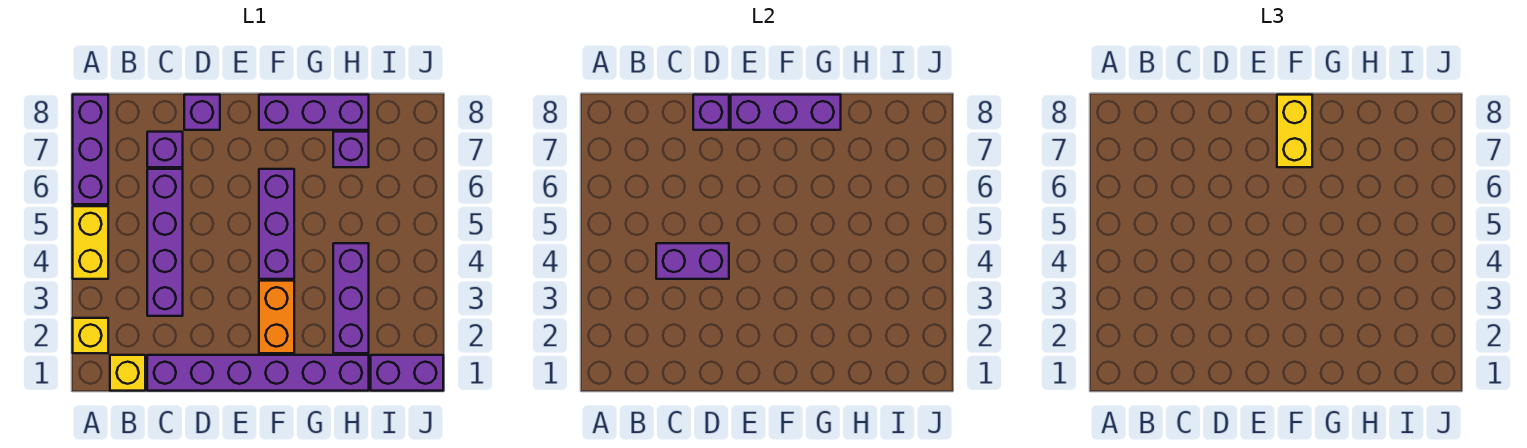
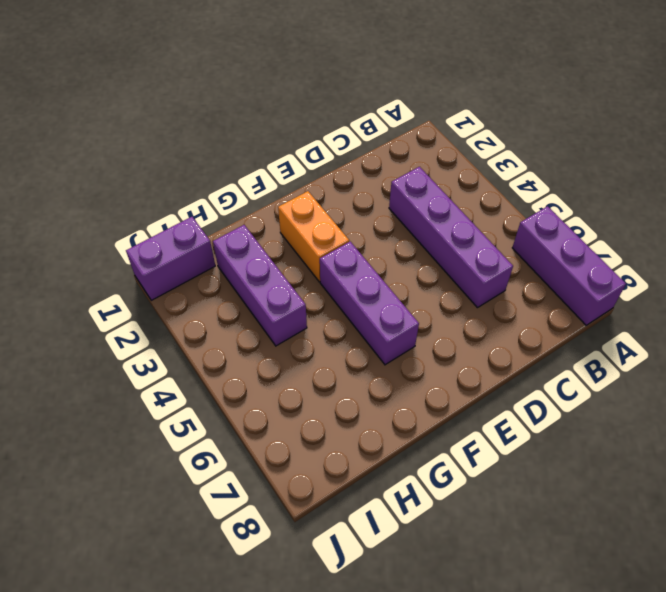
none -> yellow 1x1 brick [73,318,108,353]
none -> yellow 1x2 brick [73,206,108,279]
none -> yellow 1x1 brick [110,355,145,391]

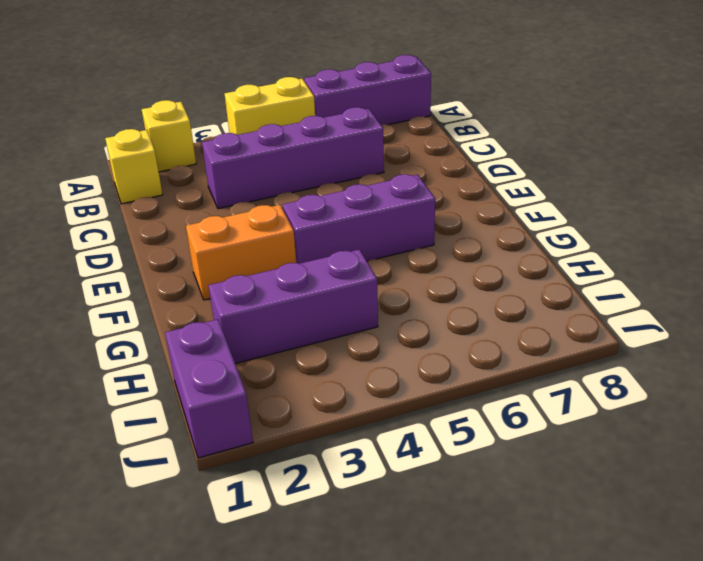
none -> purple 1x6 brick [147,355,369,391]
none -> purple 1x1 brick [147,132,183,167]
none -> purple 1x1 brick [184,95,220,130]

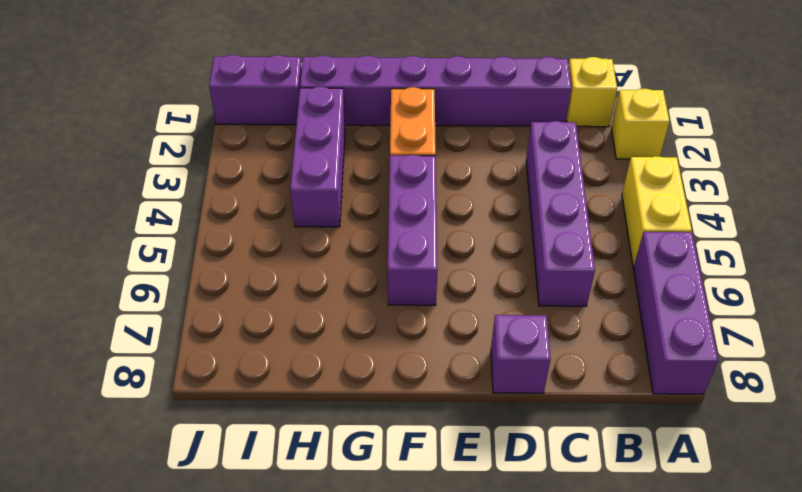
none -> purple 1x1 brick [147,132,183,167]
none -> purple 1x3 brick [259,95,369,130]
none -> purple 1x1 brick [333,132,369,167]

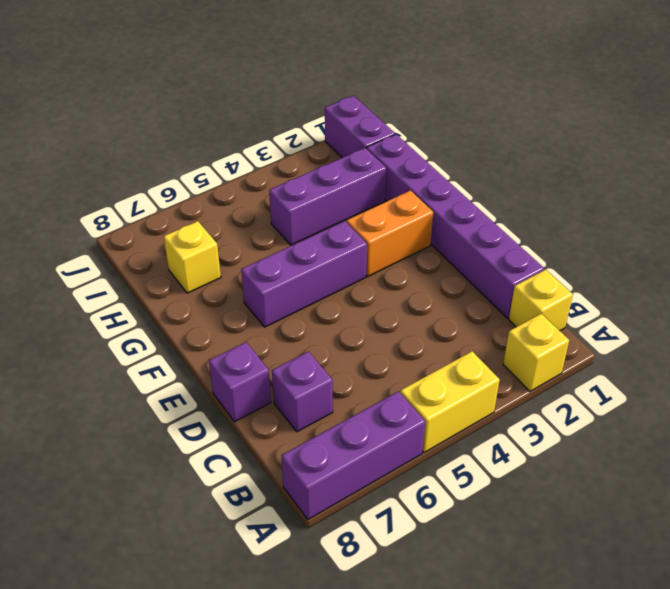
yellow 1x1 brick [164,221,221,293] -> purple 1x1 brick [333,132,369,167]
none -> purple 1x4 brick [147,169,183,316]
none -> purple 1x3 brick [259,95,369,130]
none -> purple 1x2 brick [656,243,729,279]

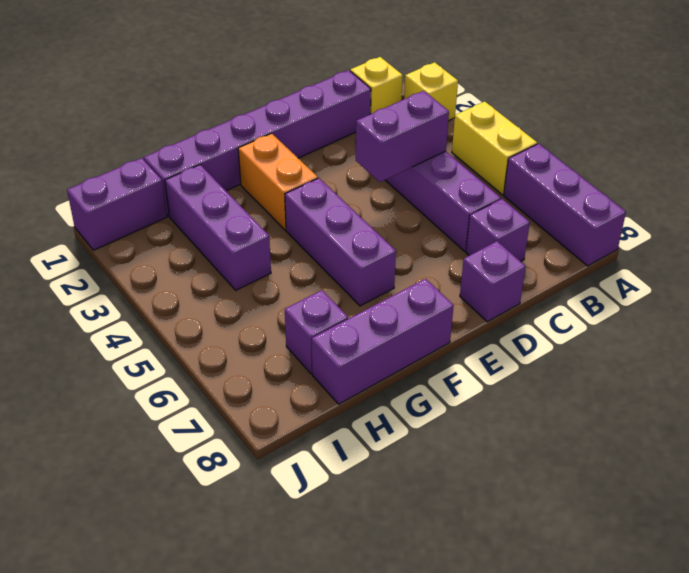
none -> purple 1x1 brick [693,95,729,130]
none -> purple 1x3 brick [731,95,841,130]
none -> yellow 1x2 brick [1277,95,1312,167]

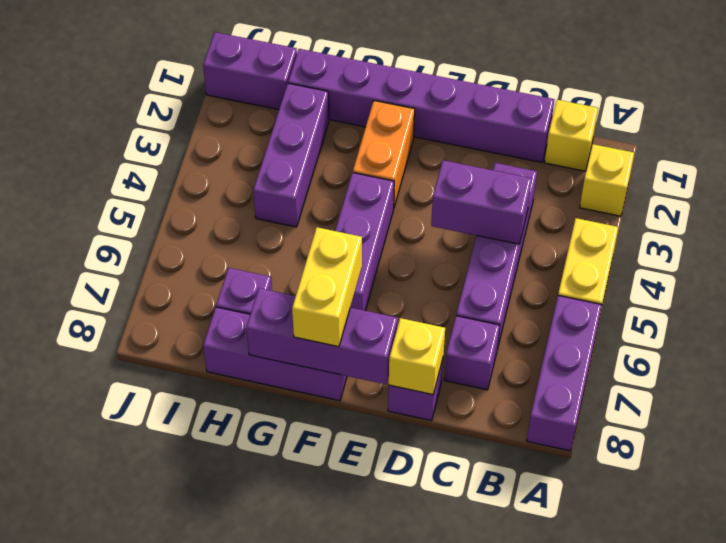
yellow 1x1 brick [389,318,445,395] -> purple 1x1 brick [693,95,729,130]

